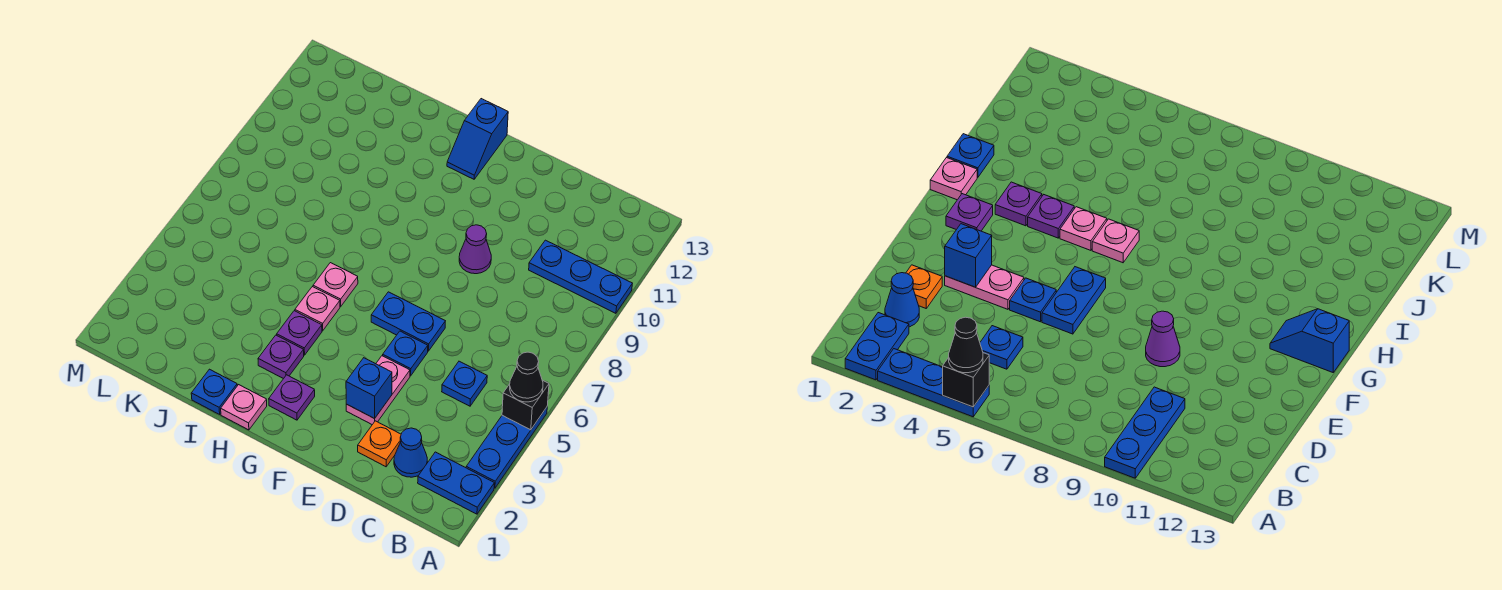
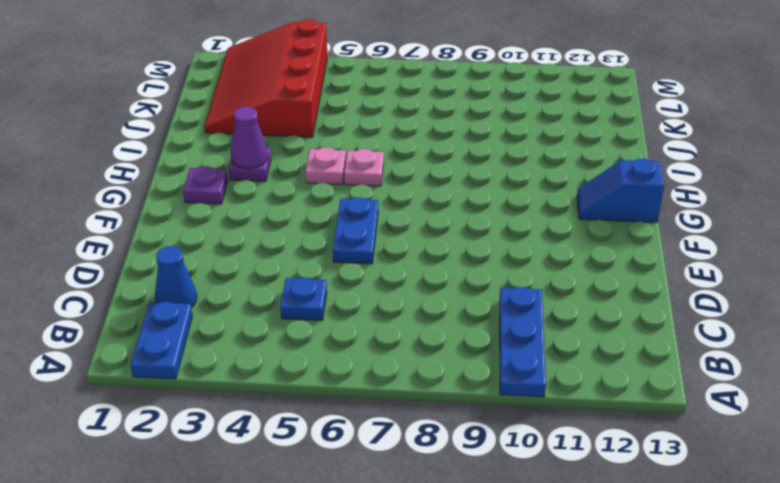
purple 1x1 cone [231,107,268,168] -> purple 1x1 cone moved to [459,225,491,274]
red 3x4 slope [205,19,328,137] -> none
none -> blue 1x3 plate [466,407,547,488]
none -> orange 1x1 plate [358,421,401,467]
none -> pink 1x2 plate [346,356,410,425]

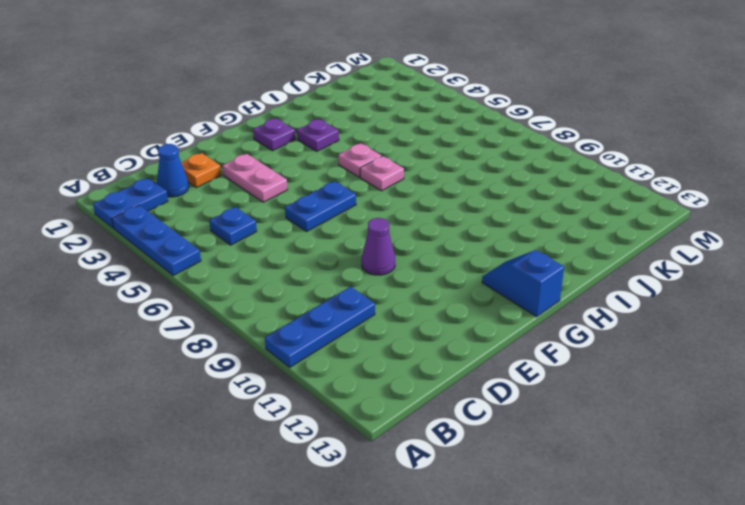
none -> blue 1x1 plate [383,331,428,376]
none -> pink 1x1 plate [221,385,267,430]
none -> purple 1x1 plate [277,311,322,355]

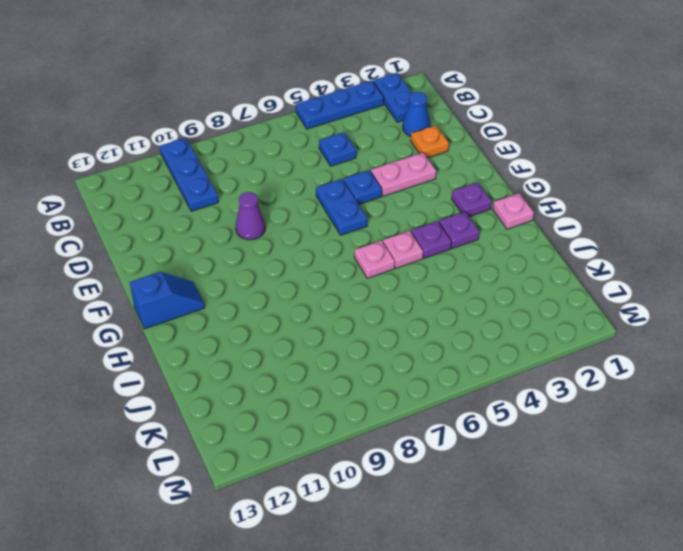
none -> blue 1x1 plate [191,369,237,414]
none -> black 1x1 brick [502,380,549,430]
none -> blue 1x1 brick [346,358,392,419]

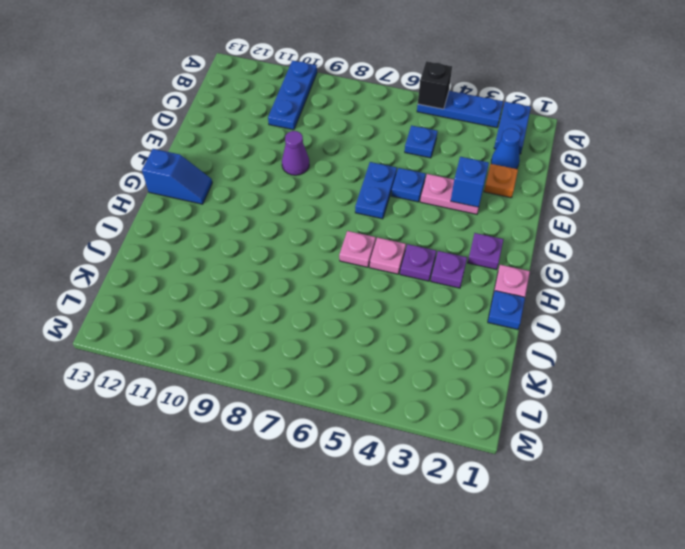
none -> black 1x1 cone [510,352,543,402]

